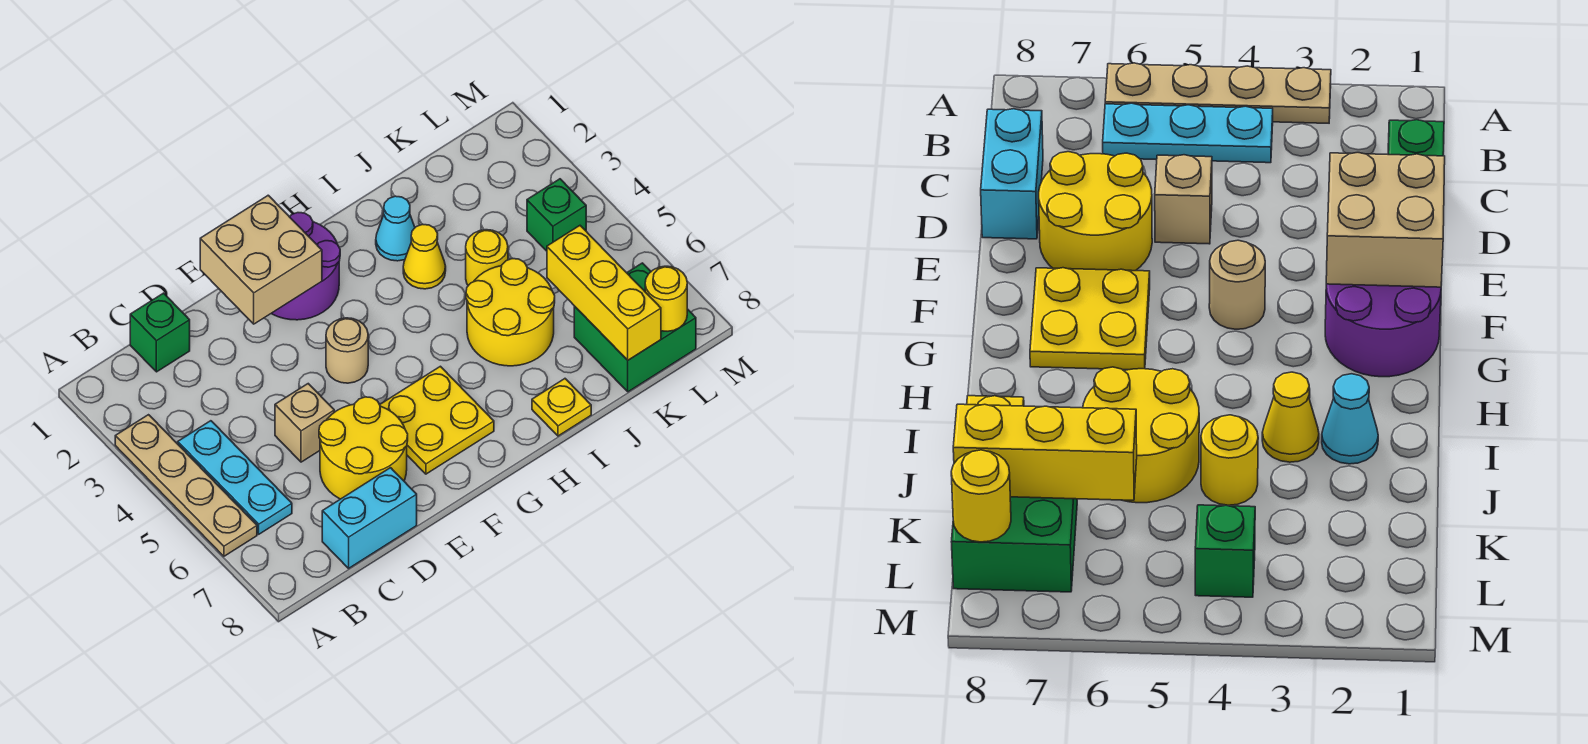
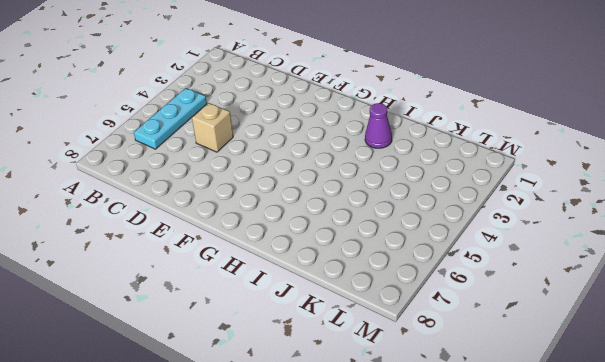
purple 1x1 cone [365,103,392,148] -> cyan 1x1 cone [376,196,415,261]
none -> tan 1x4 plate [115,415,257,556]
none -> green 1x1 brick [130,293,190,372]
none -> cyan 1x2 brick [322,468,417,568]

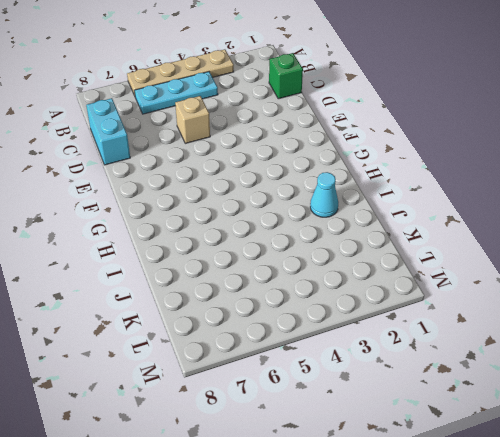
none -> yellow 2x2 round brick [319,397,408,499]
none -> purple 2x2 round brick [271,213,340,320]
none -> tan 1x1 round brick [326,318,368,383]

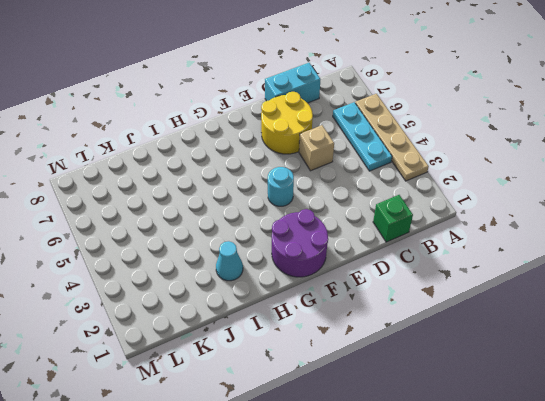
cyan 1x1 round brick [268,167,294,206] -> tan 1x1 round brick [326,318,368,383]
none -> yellow 2x2 plate [380,366,494,474]
none -> yellow 1x1 cone [403,224,446,289]
none -> yellow 2x2 round brick [466,259,555,366]

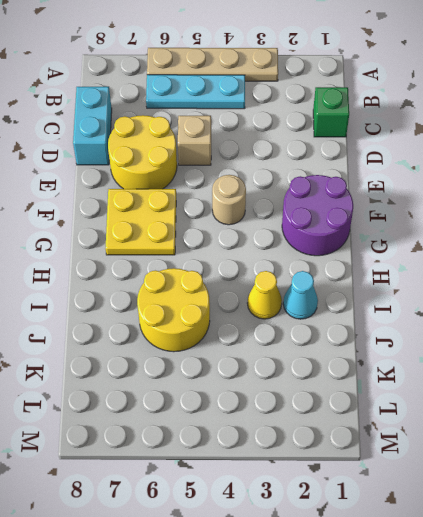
none -> yellow 1x1 plate [532,379,591,436]
none -> yellow 1x1 round brick [466,230,508,286]
none -> green 2x2 brick [574,263,696,392]

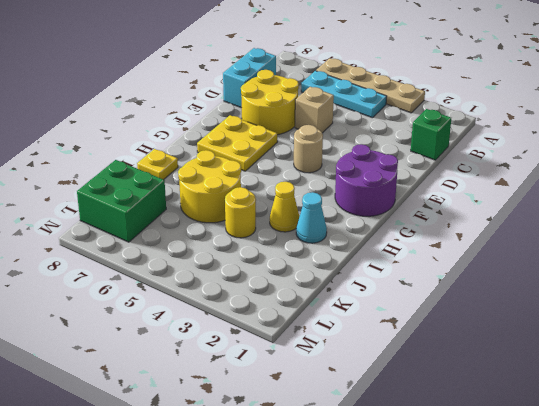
none -> green 1x1 brick [527,179,586,251]
none -> tan 2x2 brick [200,195,322,324]
none -> yellow 1x3 brick [547,226,661,360]

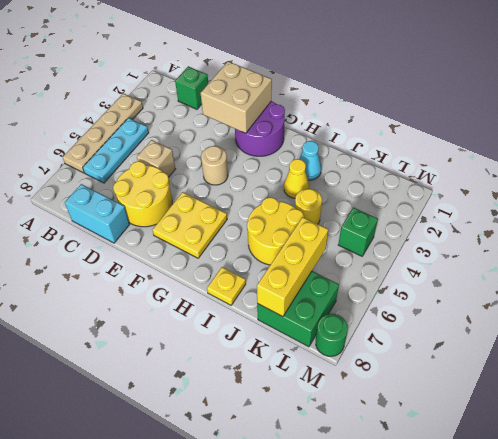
green 1x1 round brick [316,314,348,356] -> none
none -> yellow 1x1 round brick [645,266,687,331]

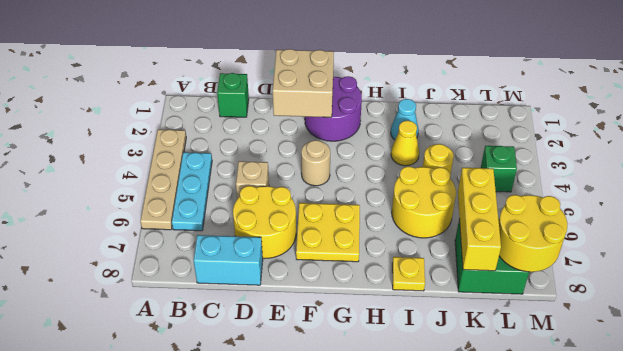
yellow 2x2 round brick [499,195,567,272] -> yellow 1x1 round brick [645,266,687,331]

